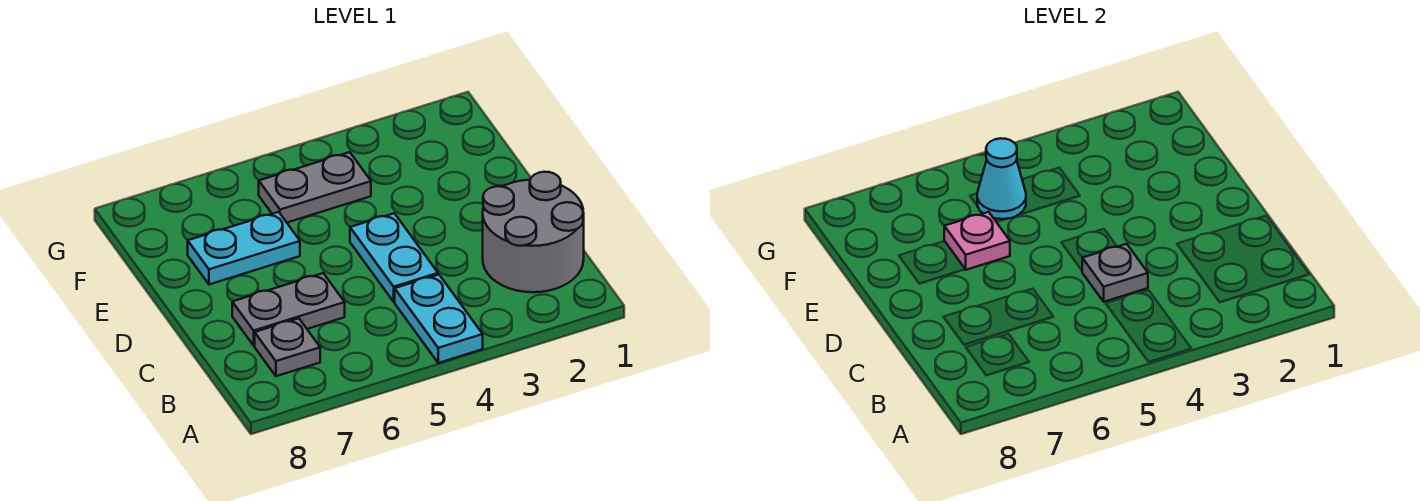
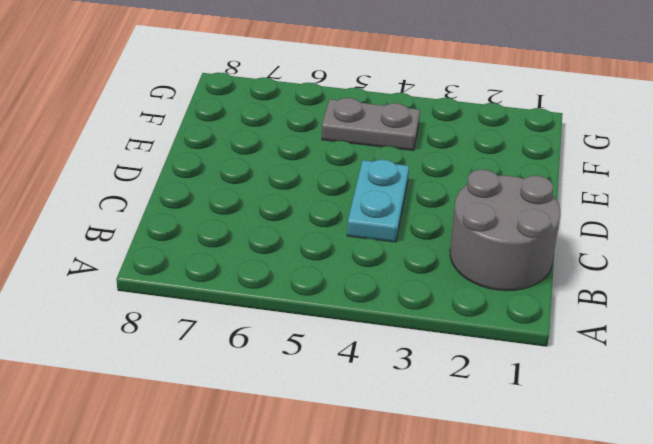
none -> cyan 1x2 plate [395,275,483,363]
none -> grey 1x1 plate [255,318,320,376]

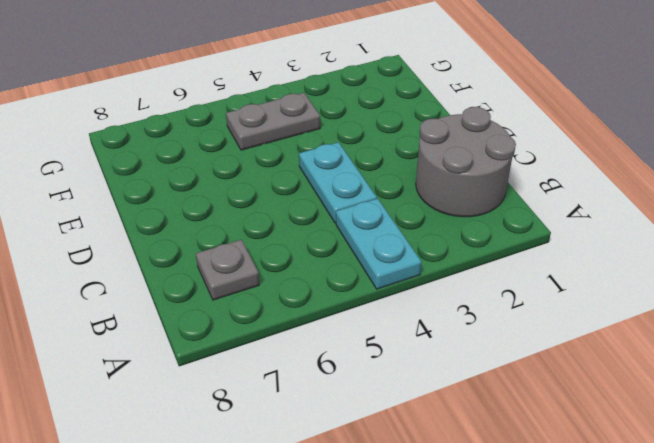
none -> grey 1x2 plate [232,273,345,346]
none -> cyan 1x2 plate [188,212,300,284]

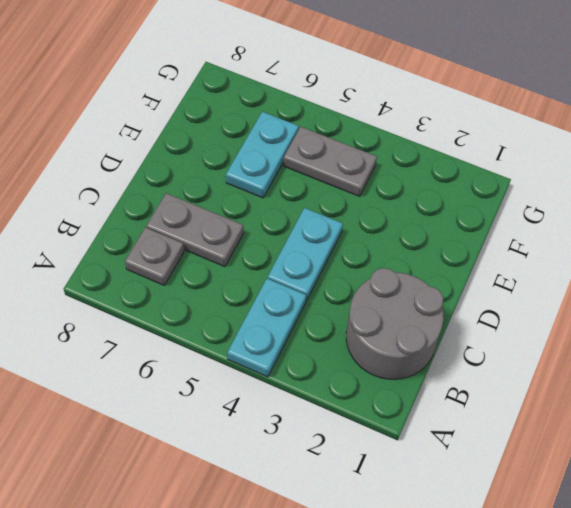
cyan 1x2 plate [226,112,299,198] -> cyan 1x2 plate turned to [188,212,300,284]
none -> grey 1x1 plate [1082,244,1148,302]
none -> pink 1x1 plate [944,212,1010,270]

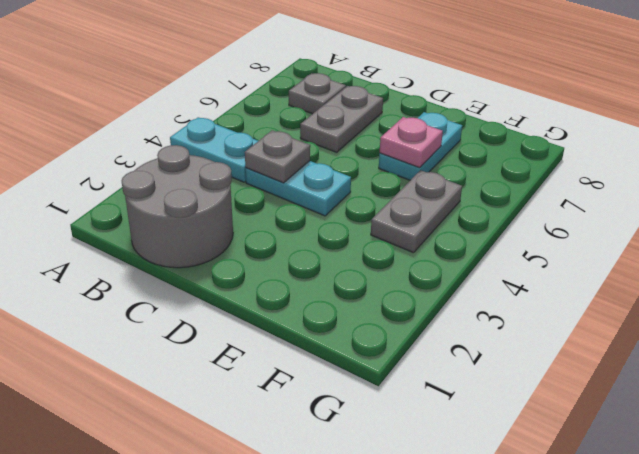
none -> cyan 1x1 cone [977,138,1026,219]

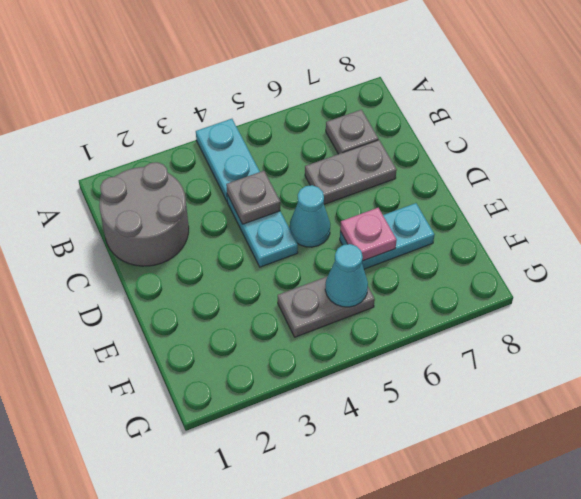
cyan 1x1 cone [290,185,330,247] -> none

